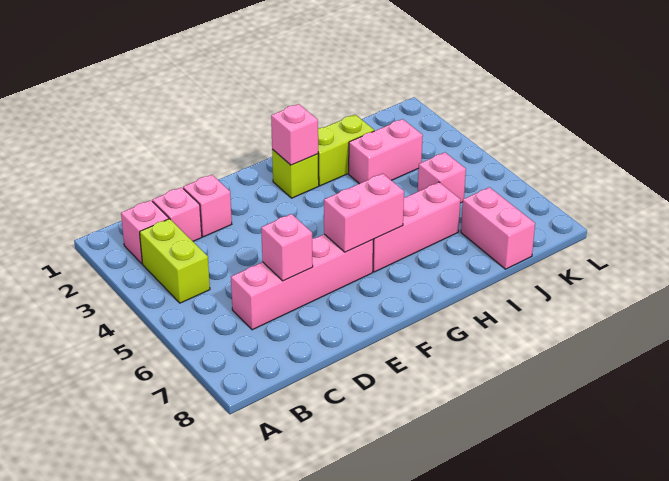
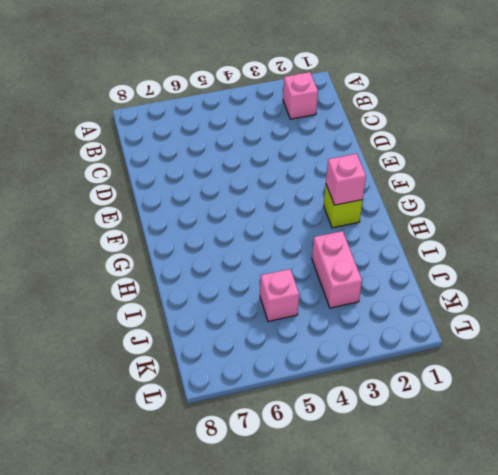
none -> lime 1x2 brick [140,219,210,303]
none -> pink 1x1 brick [152,187,202,241]
none -> pink 1x4 brick [231,234,373,330]

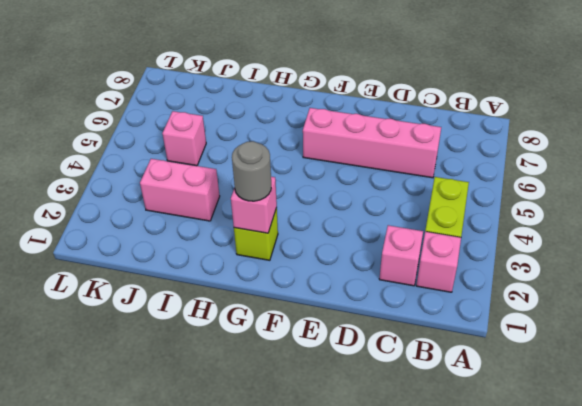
grey 1x1 round brick [232,141,271,201] -> none
none -> pink 1x1 brick [183,175,232,237]
none -> pink 1x3 brick [373,182,460,272]
none -> lime 1x2 brick [318,115,374,186]

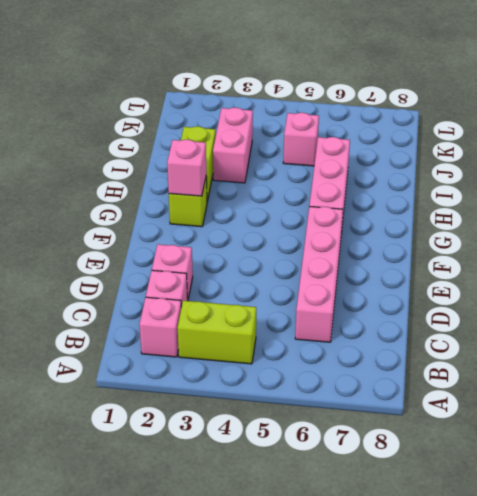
none -> pink 1x2 brick [461,187,535,269]
none -> pink 1x1 brick [261,214,313,281]
none -> pink 1x2 brick [324,174,404,252]

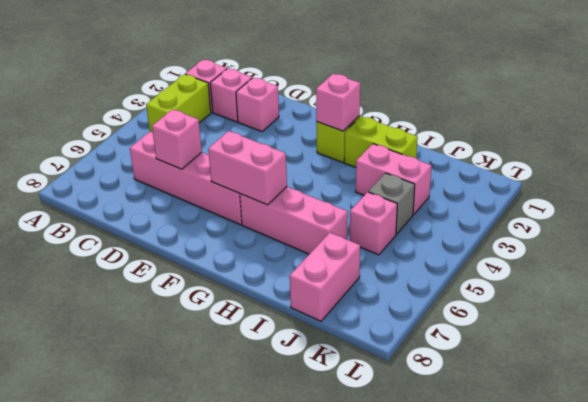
grey 1x1 brick [368,173,415,234] -> none

